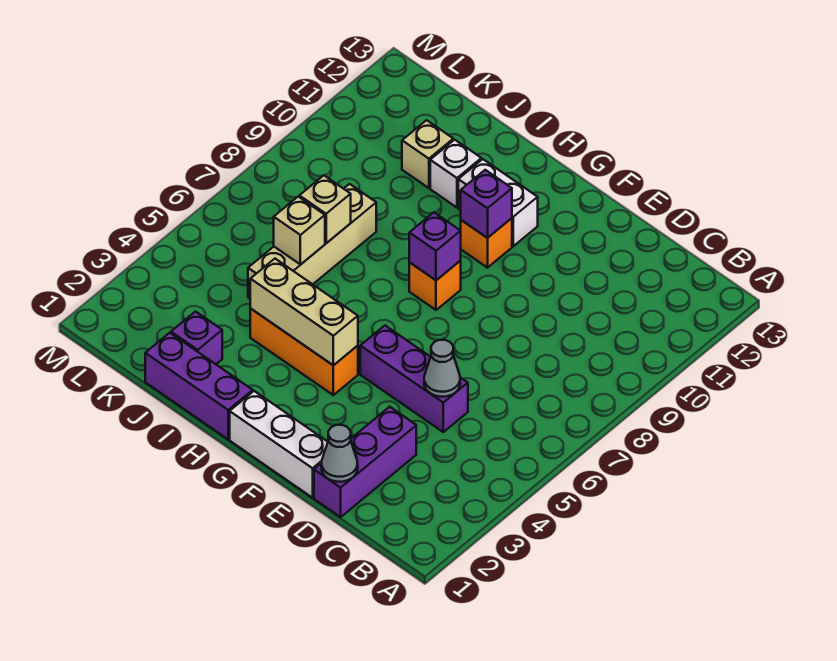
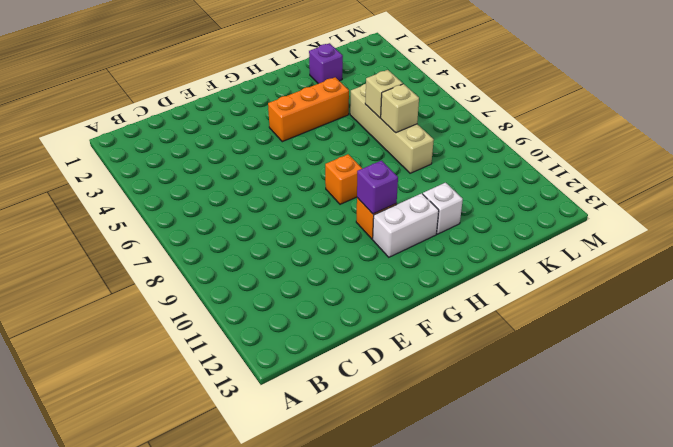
none -> purple 1x3 brick [314,407,416,517]
none -> purple 1x3 brick [360,326,468,432]
none -> white 1x3 brick [230,391,328,498]

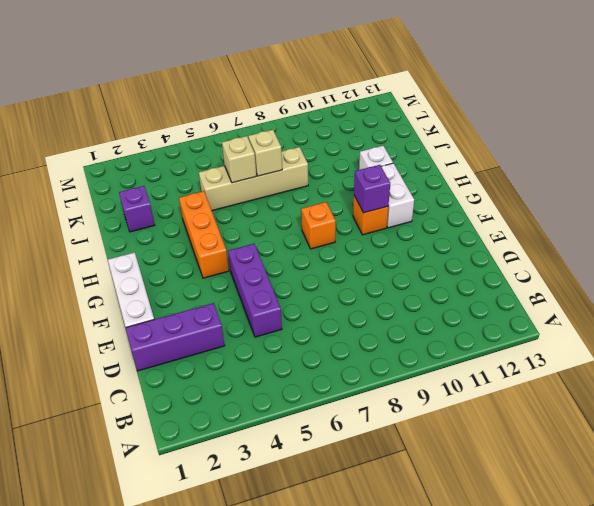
none -> purple 1x3 brick [145,333,253,439]
none -> tan 1x1 brick [402,120,453,188]
none -> grey 1x1 cone [321,425,358,482]

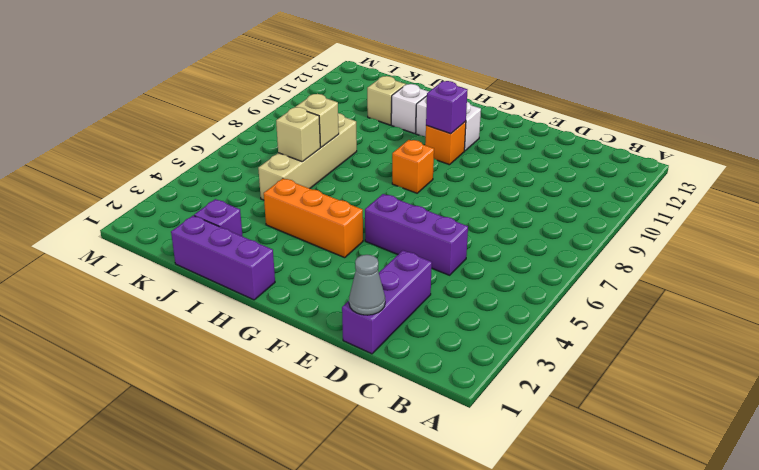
none -> white 1x3 brick [230,391,328,498]
none -> grey 1x1 cone [424,340,460,397]
none -> tan 1x3 brick [250,259,358,365]

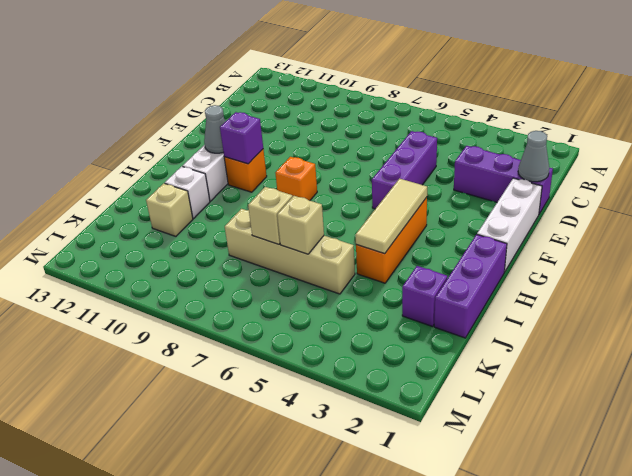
tan 1x3 tile [355,178,427,254] -> tan 1x3 brick [250,259,358,365]
grey 1x1 cone [204,105,225,153] -> grey 1x1 cone moved to [424,340,460,397]
none -> purple 1x1 brick [409,212,461,280]

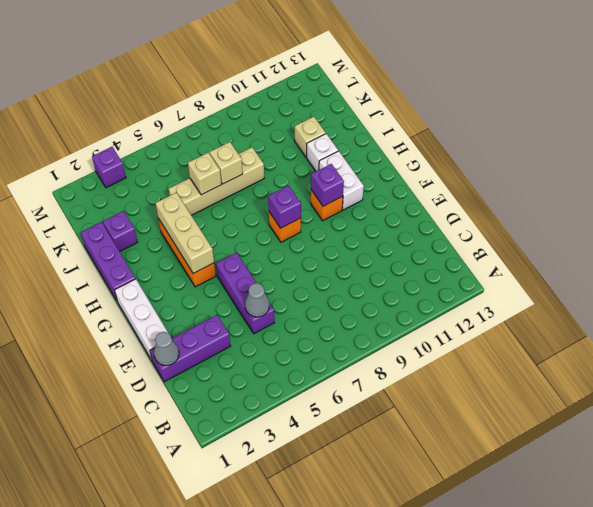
purple 1x1 brick [92,147,126,188] -> none

